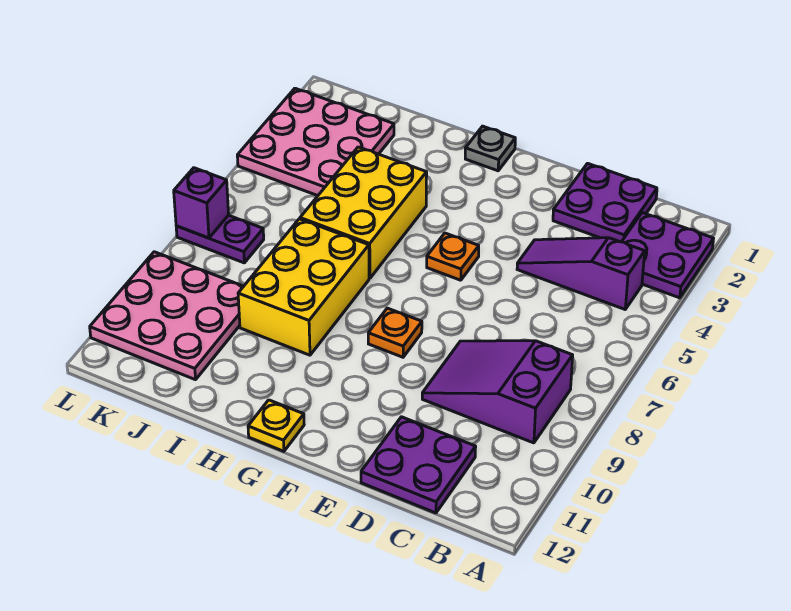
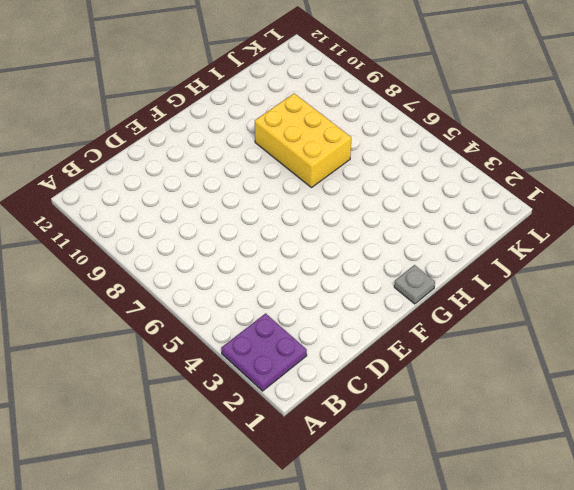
none -> purple 1x3 slope [517,238,645,309]
none -> purple 2x3 slope [422,341,573,443]
none -> purple 2x2 plate [553,163,657,242]

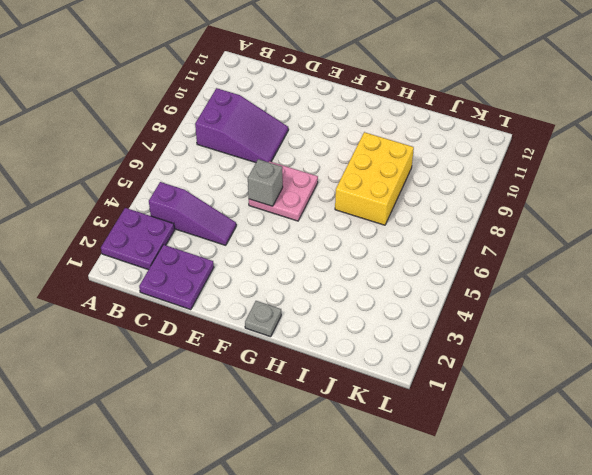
pink 2x2 plate [249,161,318,221] -> none
grey 1x1 brick [248,159,283,206] -> none
none -> purple 2x2 plate [361,417,476,513]
none -> orange 1x1 plate [427,233,479,280]
none -> orange 1x1 plate [368,308,422,357]

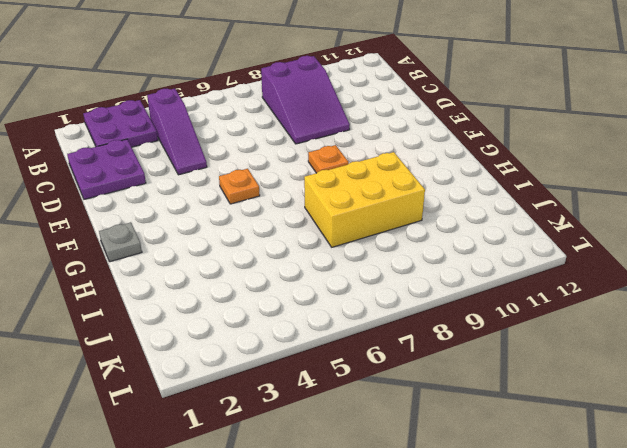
none -> purple 2x2 plate [361,417,476,513]
none -> yellow 1x1 plate [248,400,304,451]
none -> yellow 2x3 brick [300,147,427,278]

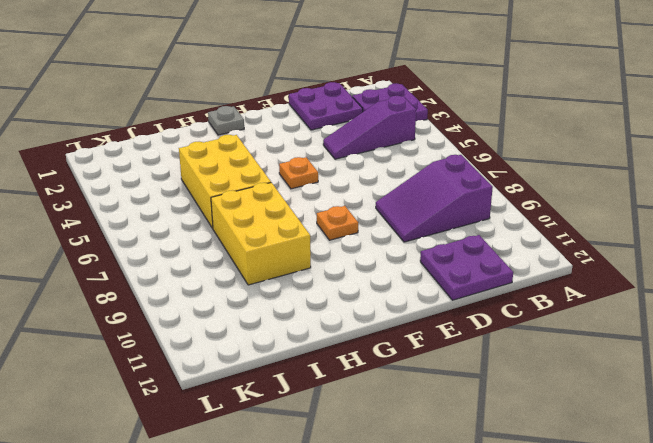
none -> yellow 1x1 plate [248,400,304,451]
none -> pink 3x3 plate [237,88,394,196]
none -> pink 3x3 plate [90,252,244,380]

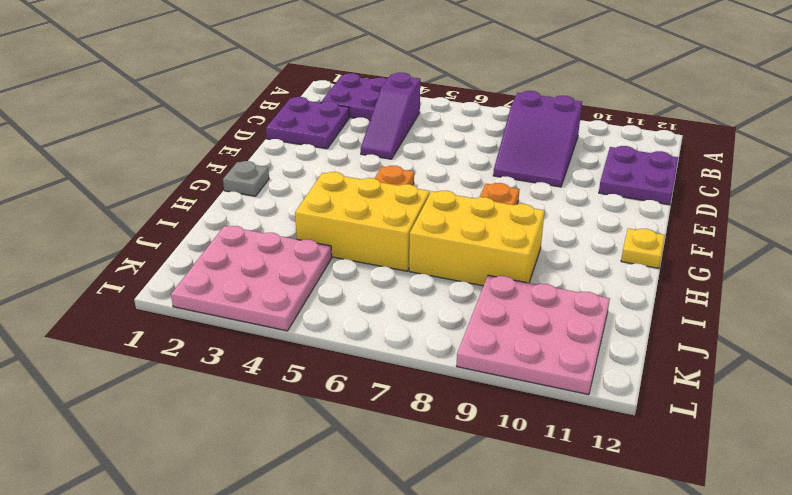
none -> purple 1x2 plate [176,215,264,263]
none -> purple 1x1 brick [174,168,229,238]

